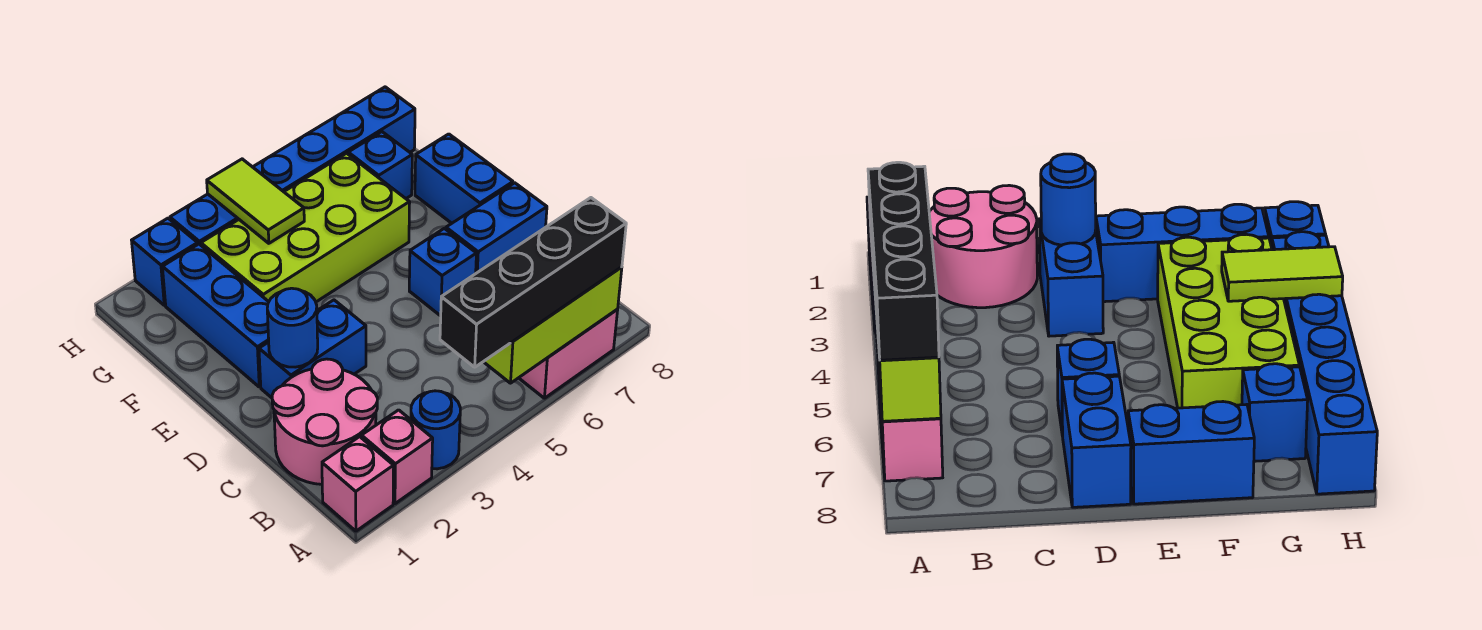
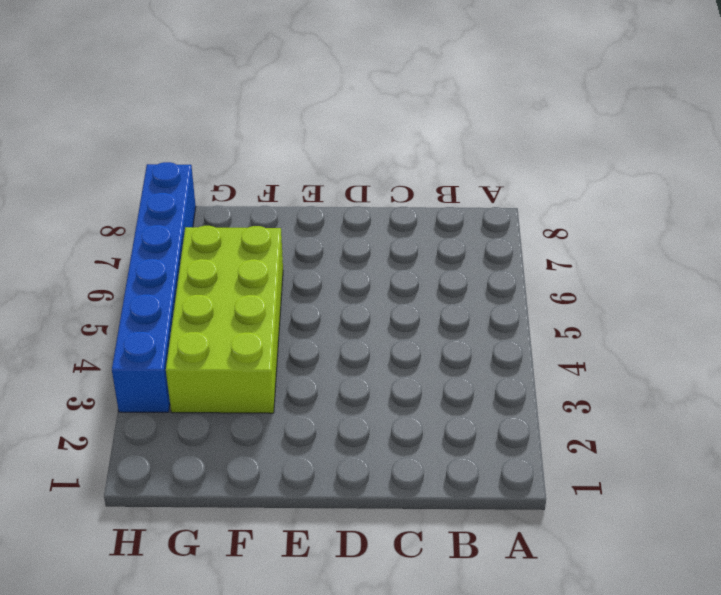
none -> pink 1x1 brick [322,437,394,531]
none -> pink 1x1 brick [362,410,433,504]
none -> blue 1x1 round brick [411,391,460,469]

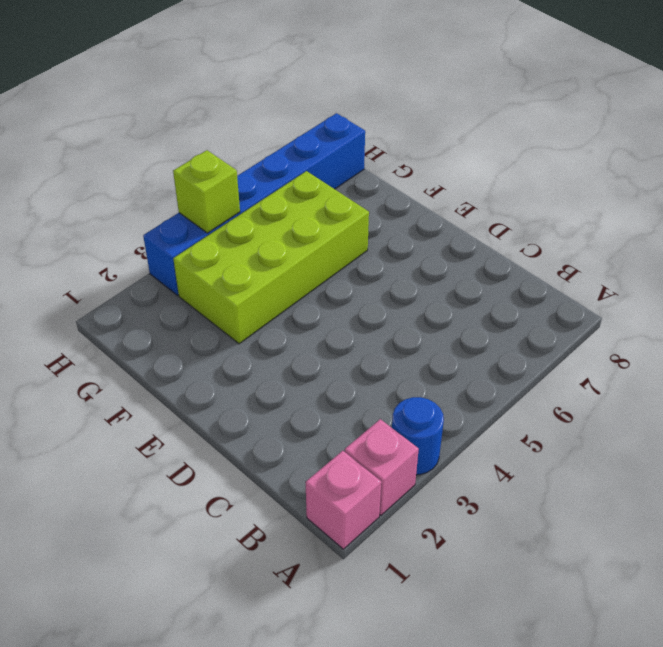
lime 1x1 brick [173,150,240,233] -> lime 1x2 tile [207,159,304,243]
none -> pink 1x2 brick [519,310,618,398]
none -> pink 2x2 round brick [272,359,377,484]
none -> blue 1x2 brick [259,300,366,398]

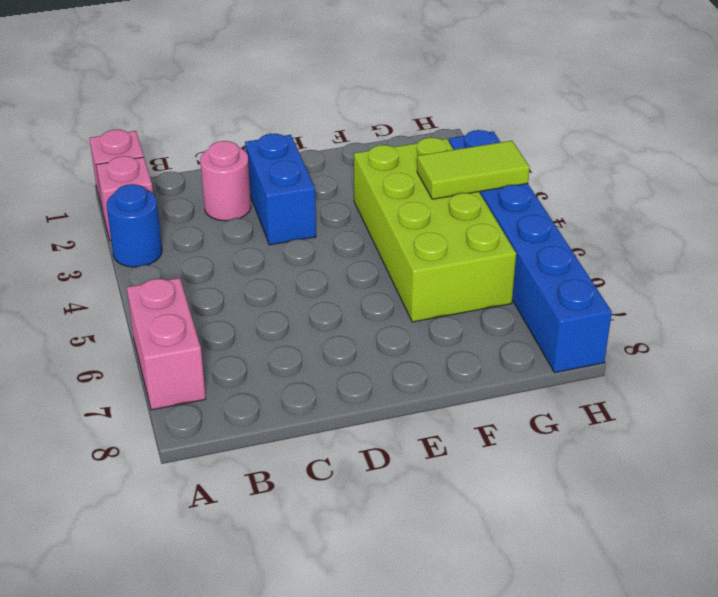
pink 1x1 round brick [200,141,251,221] -> pink 2x2 round brick [272,359,377,484]
none -> blue 1x1 brick [409,228,476,316]
none -> blue 1x2 brick [446,183,547,273]
none -> blue 1x3 brick [163,244,269,387]

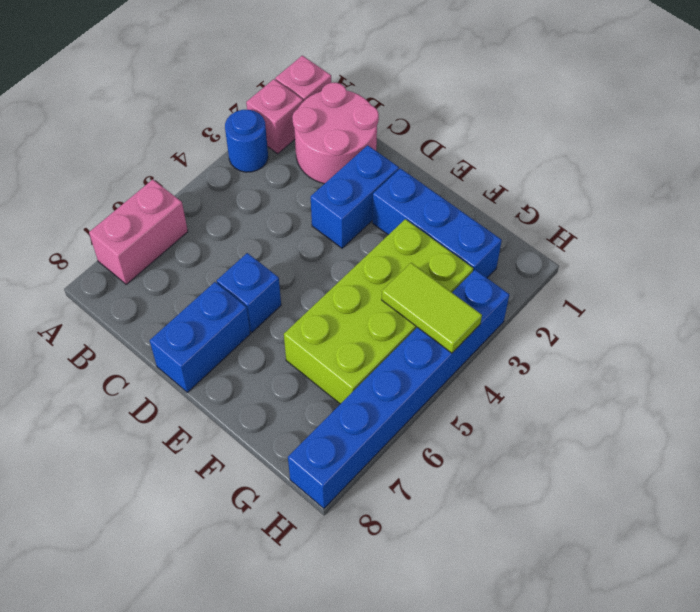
none -> blue 1x2 brick [415,134,513,223]
none -> blue 1x1 brick [348,132,412,198]
none -> blue 1x1 brick [132,218,198,305]

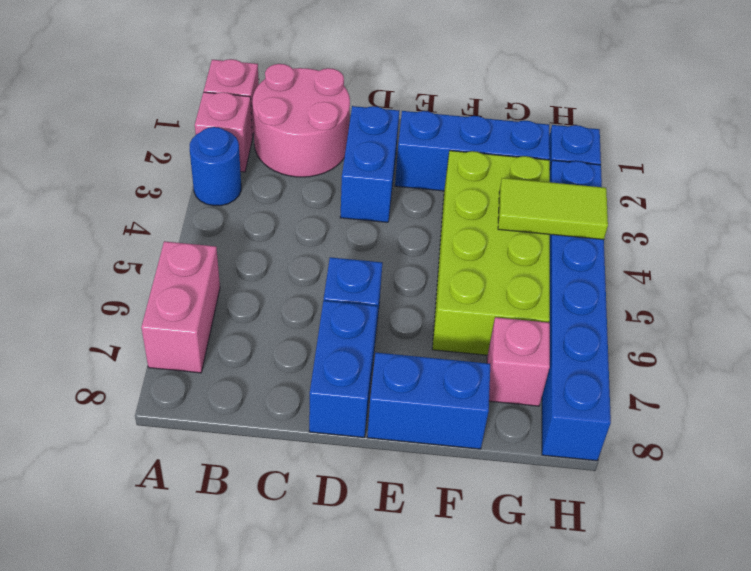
pink 1x1 brick [487,317,550,406] -> blue 1x1 brick [348,132,412,198]
none -> lime 1x3 brick [484,267,622,383]
none -> blue 1x1 round brick [267,288,318,367]
none -> black 1x4 brick [440,198,626,367]

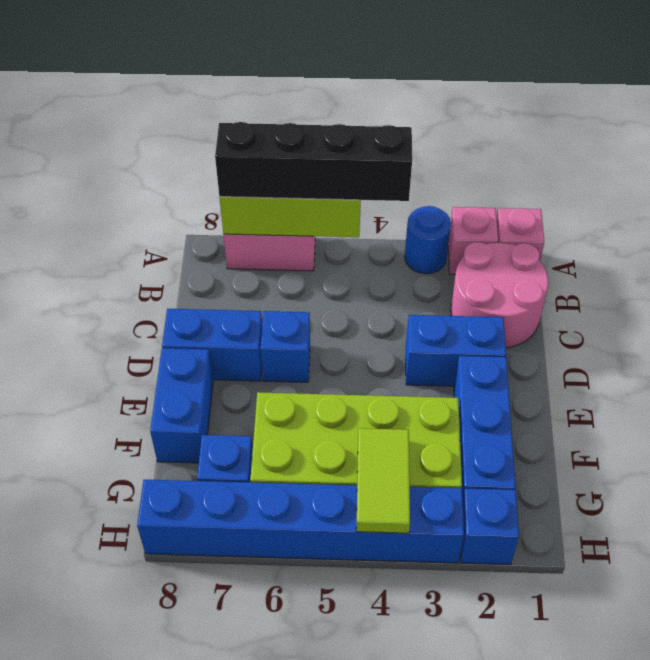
none -> blue 1x1 round brick [267,288,318,367]

